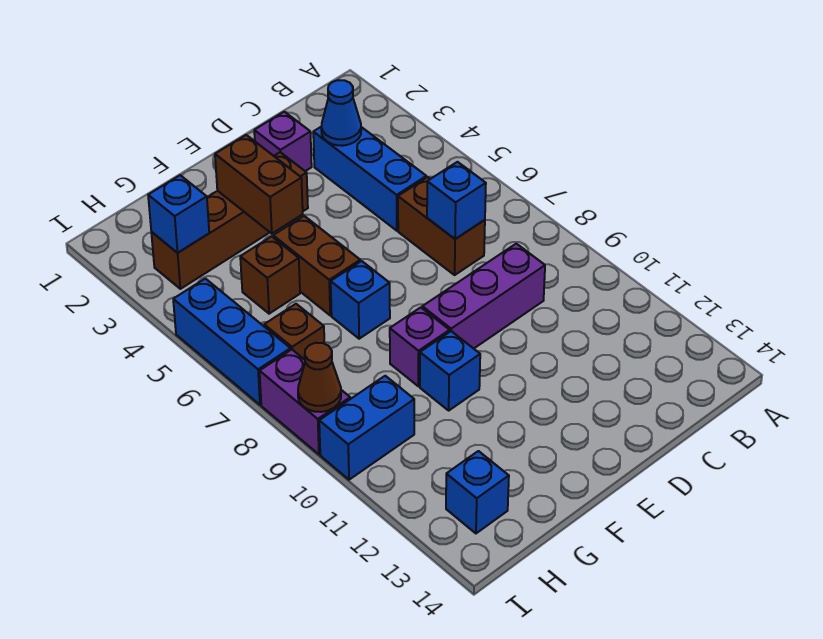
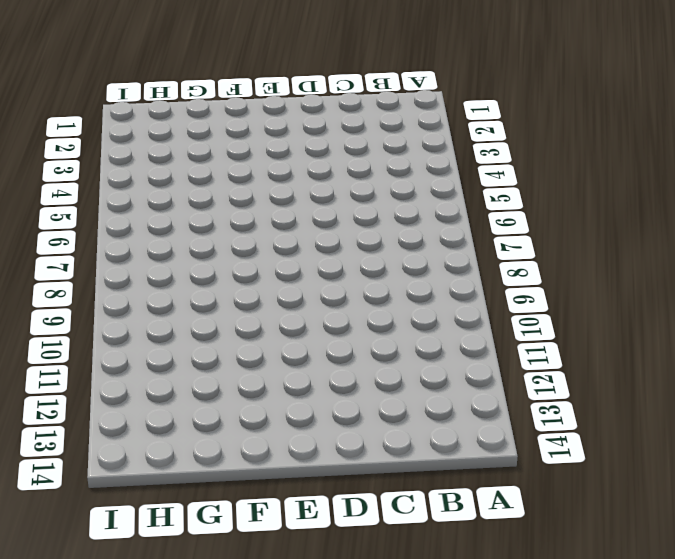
none -> blue 1x3 brick [313,127,426,231]
none -> brown 1x2 brick [398,177,485,275]
none -> purple 1x3 brick [422,244,545,349]

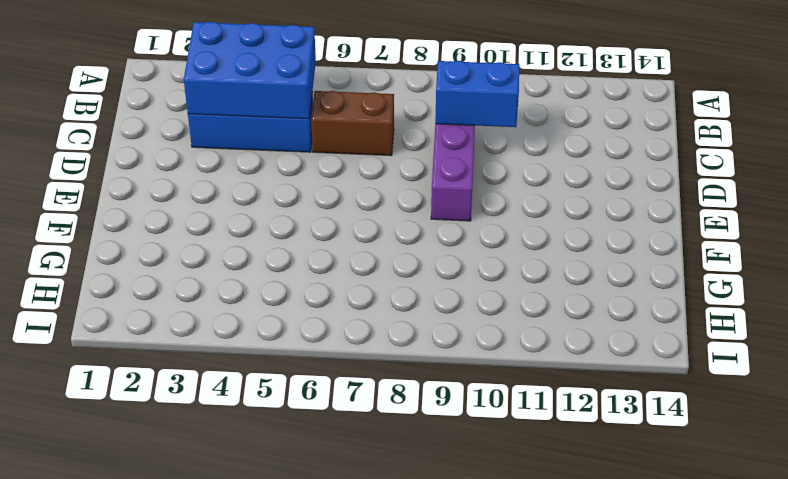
blue 2x3 brick [184,22,316,119] -> blue 1x1 cone [321,80,361,146]
blue 1x2 brick [435,61,519,127] -> blue 1x2 brick turned to [319,376,414,480]
none -> purple 1x1 brick [254,112,312,171]
none -> brown 1x4 brick [151,152,308,289]
none -> brown 1x2 brick [273,216,360,315]

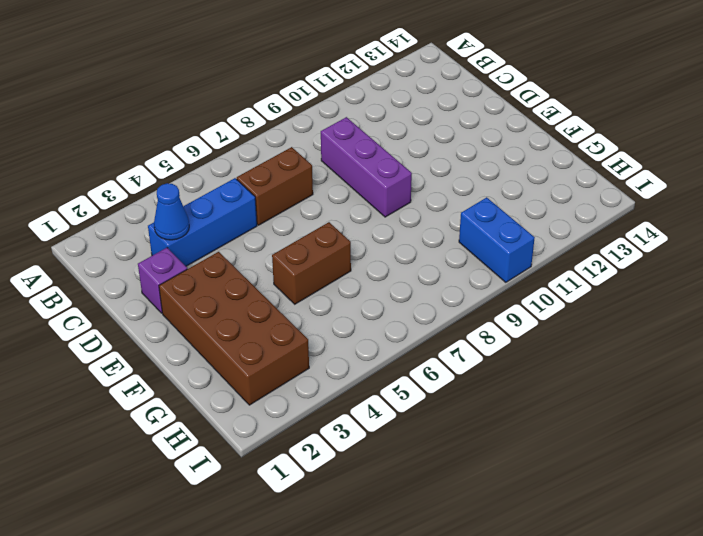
brown 2x4 brick [159,252,309,405] -> brown 1x4 brick [151,152,308,289]
none -> blue 1x1 brick [331,261,390,339]
none -> purple 1x1 brick [390,307,450,386]
none -> blue 1x1 brick [420,331,480,410]

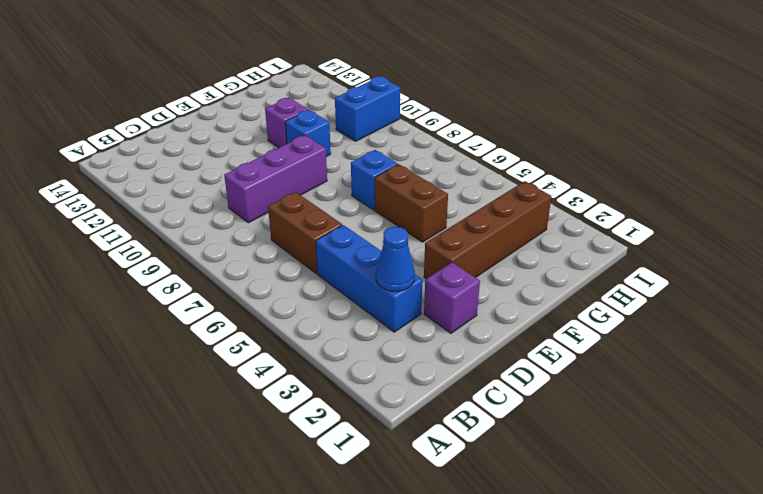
purple 1x1 brick [265,98,308,148] -> purple 1x1 brick moved to [390,307,450,386]
none -> brown 1x1 brick [240,236,300,314]
none -> brown 1x1 brick [264,304,324,360]
none -> blue 1x1 brick [446,451,509,533]

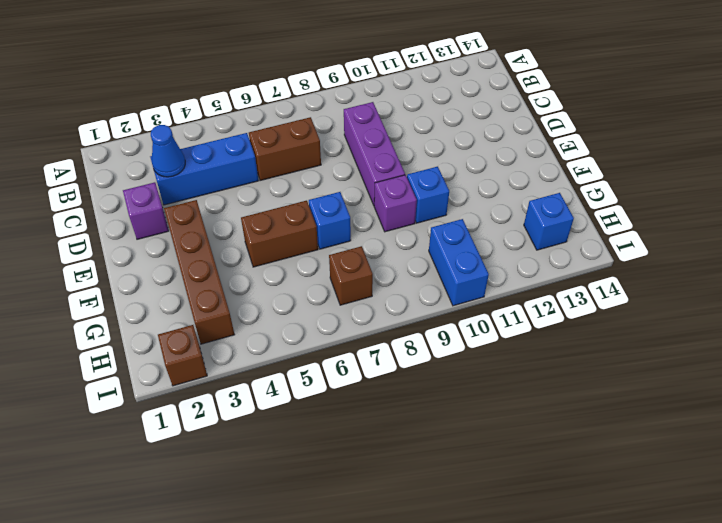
brown 1x1 brick [158,325,207,386] -> brown 1x1 brick moved to [240,236,300,314]
none -> blue 1x3 brick [173,279,290,405]
none -> purple 1x2 brick [260,350,350,454]
none -> blue 1x1 brick [427,162,486,239]

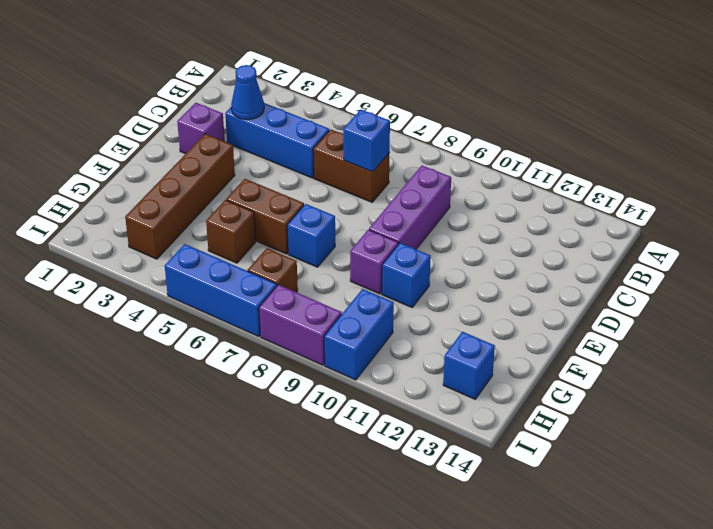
none -> brown 1x2 brick [215,135,303,234]
none -> blue 1x1 brick [148,175,209,253]
none -> brown 1x1 cone [298,343,341,412]

